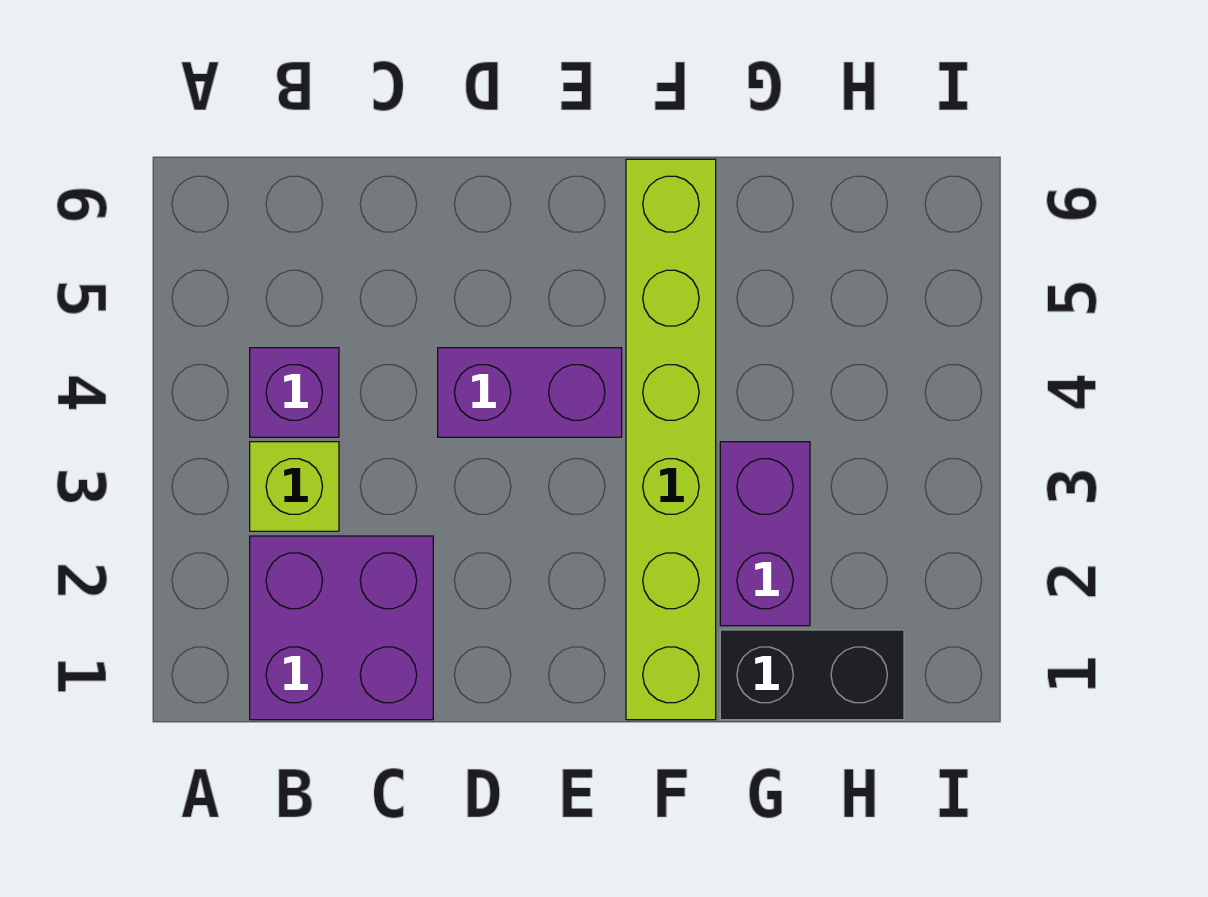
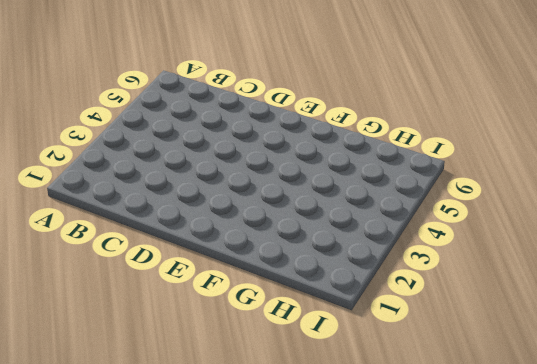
none -> purple 2x2 brick [250,536,433,720]
none -> lime 1x1 brick [250,442,339,531]

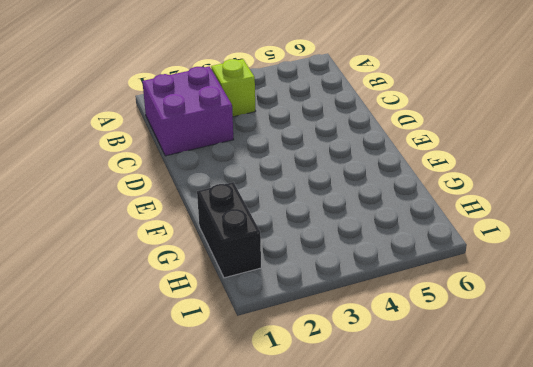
none -> purple 1x1 brick [250,348,339,437]
none -> purple 1x2 brick [438,348,622,437]

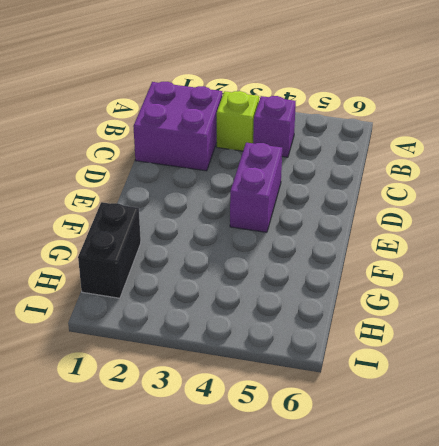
none -> lime 1x6 brick [626,159,716,720]
none -> purple 1x2 brick [720,442,810,626]

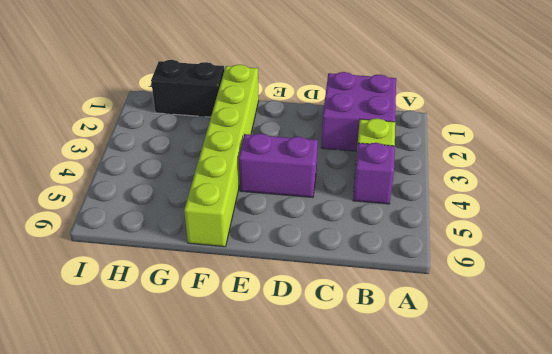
none -> purple 1x2 brick [720,442,810,626]

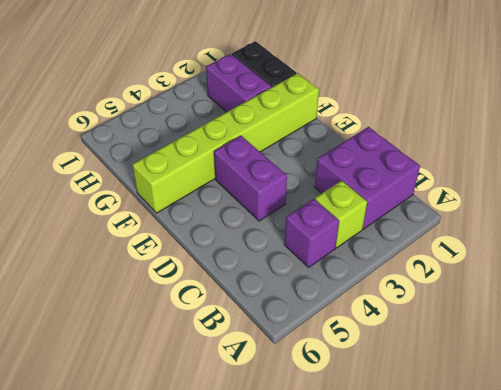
purple 1x2 brick [206,54,271,112] -> purple 1x2 brick turned to [720,442,810,626]

